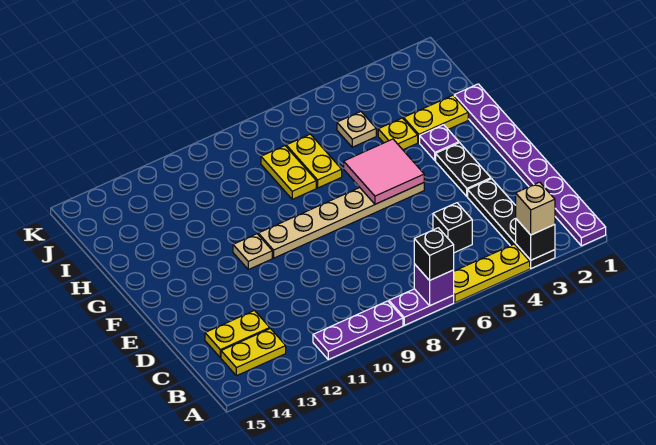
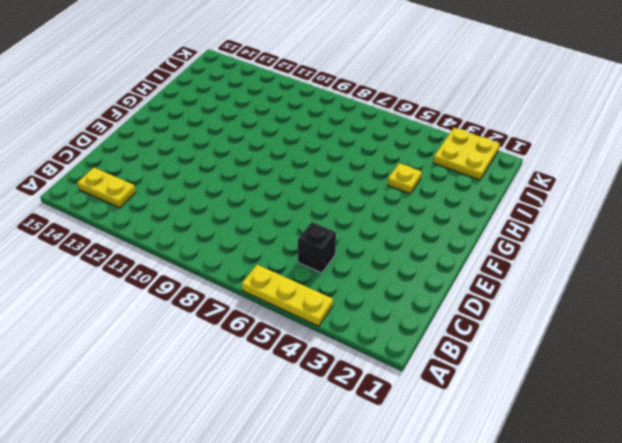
yellow 2x2 plate [433,128,500,180] -> none
none -> purple 1x8 plate [454,84,606,246]
none -> black 1x4 plate [468,179,555,268]
none -> purple 1x2 plate [389,289,454,325]

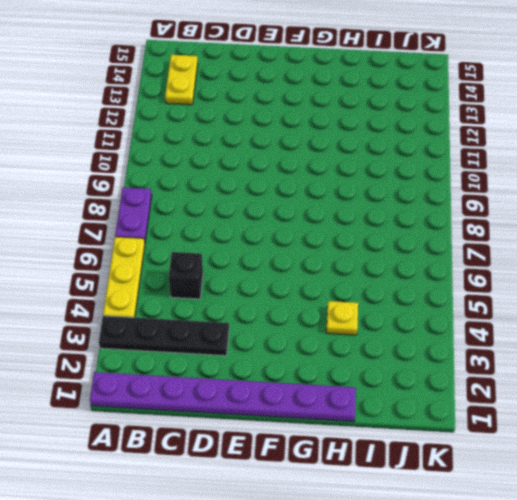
none -> purple 1x3 plate [313,301,403,360]
none -> yellow 1x2 plate [205,311,270,358]
none -> black 1x2 plate [436,143,491,196]

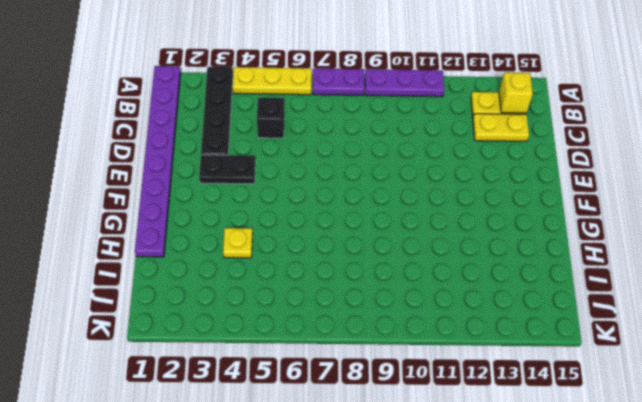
yellow 1x1 brick [499,73,533,113] -> none
black 1x2 plate [199,155,256,184] -> black 1x2 plate turned to [436,143,491,196]
none -> tan 1x6 plate [258,183,424,258]
none -> tan 1x1 plate [233,234,272,269]
none -> purple 1x1 plate [420,125,459,160]

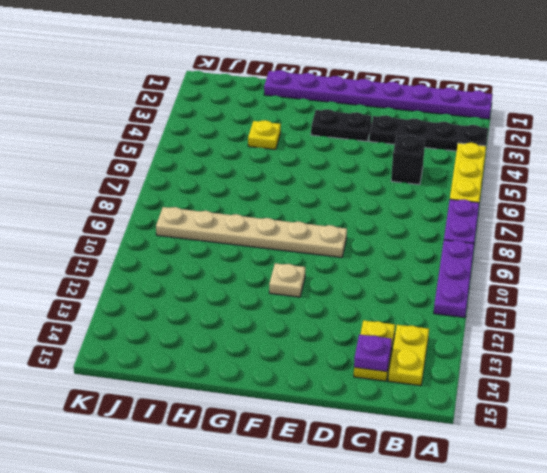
purple 1x1 plate [354,334,392,372] -> purple 1x1 plate moved to [420,125,459,160]
tan 1x6 plate [156,207,347,258] -> tan 1x6 plate turned to [258,183,424,258]
none -> yellow 1x2 plate [404,95,468,142]
none -> yellow 1x2 plate [286,134,342,188]
none -> yellow 1x2 plate [261,146,316,199]

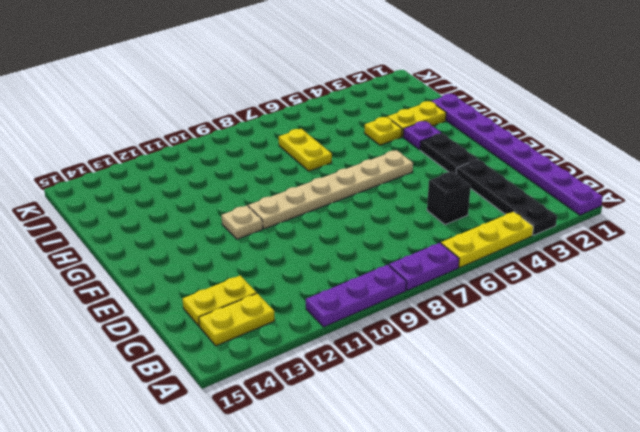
none -> yellow 1x2 plate [261,146,316,199]
none -> tan 1x1 plate [337,112,376,147]
none -> black 1x1 brick [516,219,555,260]

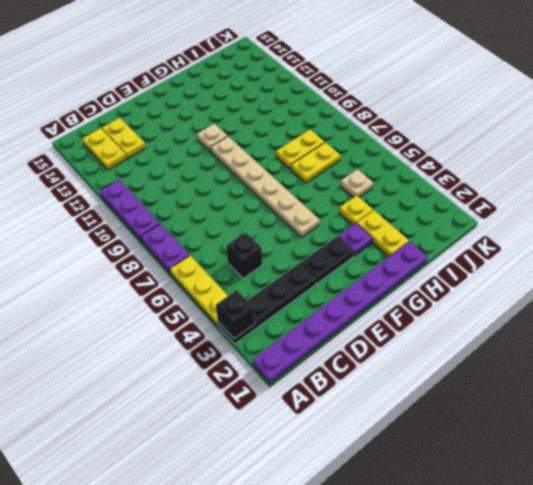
none -> purple 1x1 brick [414,264,454,306]
none -> pink 2x2 tile [344,139,424,204]
none -> tan 1x1 brick [516,182,555,235]

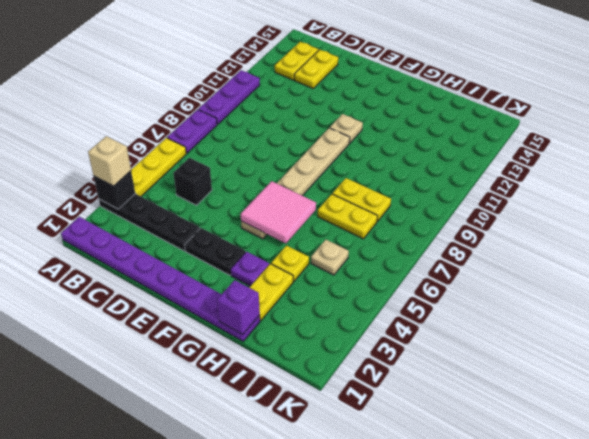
purple 1x1 brick [217,280,260,334] -> purple 1x1 brick moved to [414,264,454,306]
none -> black 1x1 brick [414,228,454,281]

